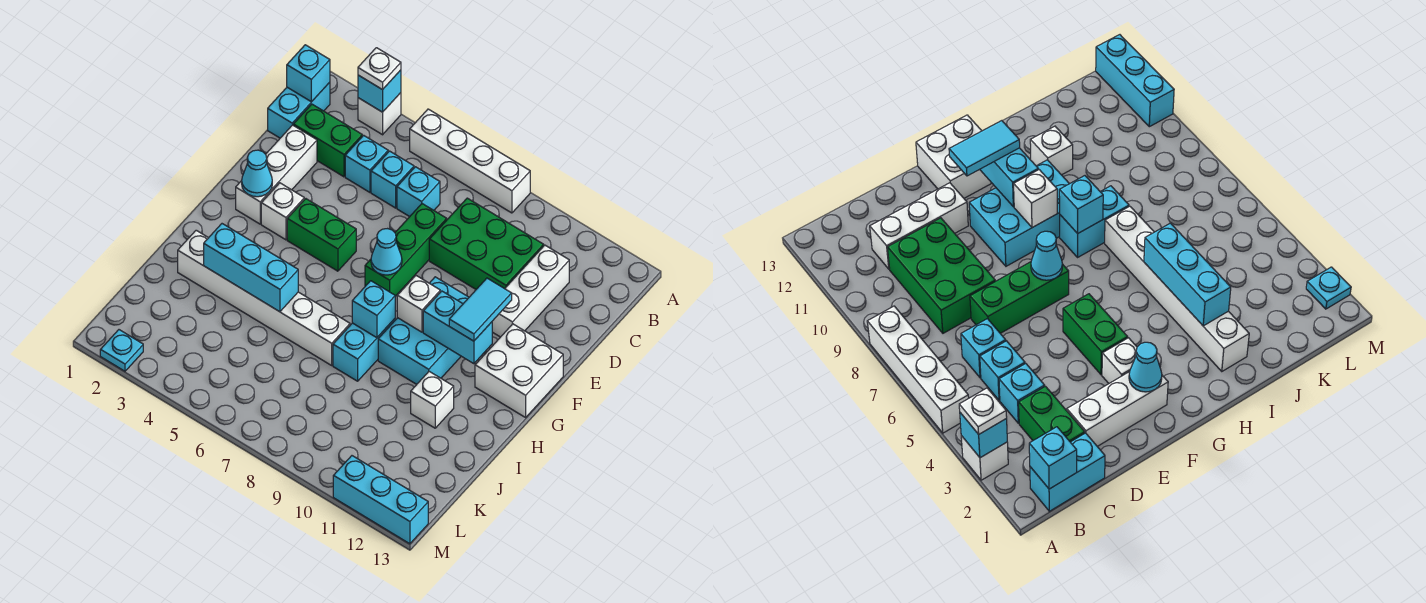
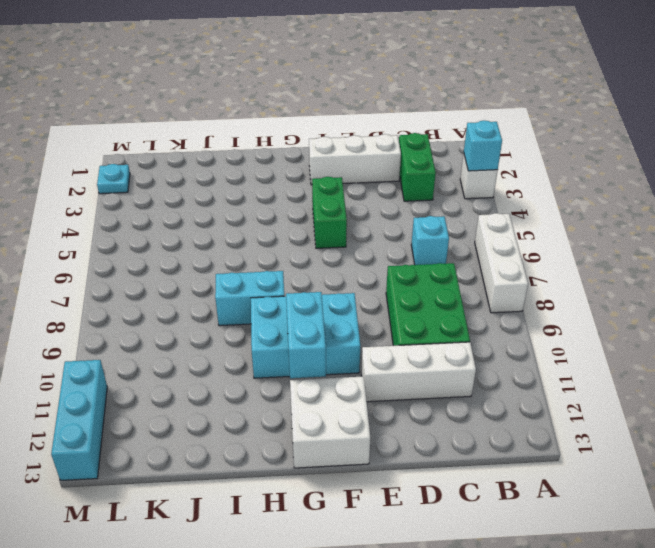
white 1x3 brick [475,213,528,313] -> white 1x4 brick [410,109,530,213]
none -> cyan 1x2 brick [268,82,330,138]
none -> cyan 1x1 brick [345,135,388,192]
none -> cyan 1x1 brick [371,151,414,208]
none -> green 1x3 brick [365,204,447,296]

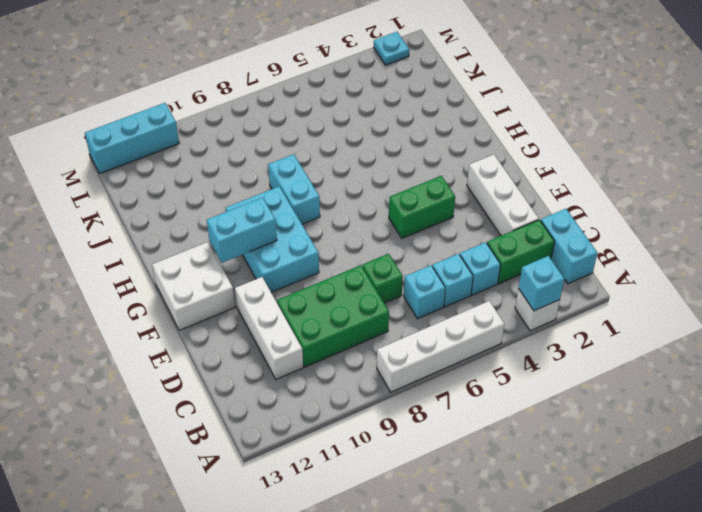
green 1x1 brick [362,254,403,303] -> green 1x3 brick [365,204,447,296]
none -> white 1x1 brick [261,183,304,240]
none -> white 1x6 brick [178,230,350,365]
none -> white 1x1 brick [411,371,454,428]
none -> cyan 1x1 brick [287,45,330,102]

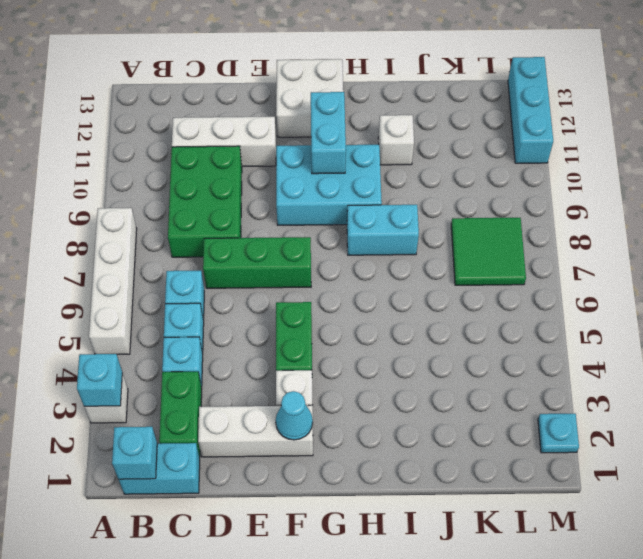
green 2x2 tile [451,218,526,285] -> none
none -> white 1x6 brick [178,230,350,365]
none -> cyan 1x1 cone [371,229,402,275]
none -> white 1x1 brick [397,276,440,332]
none -> cyan 1x1 brick [352,281,395,338]

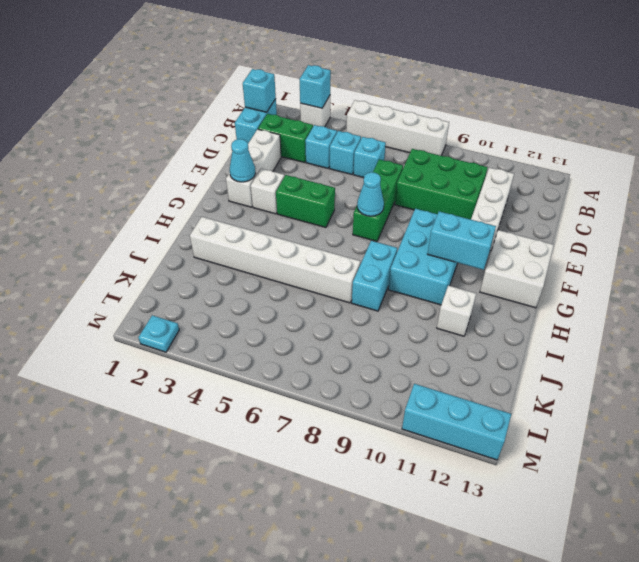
none -> white 1x1 brick [397,276,440,332]
none -> cyan 1x1 brick [352,281,395,338]
none -> cyan 1x3 brick [204,224,298,312]
none -> white 1x1 plate [358,48,401,90]

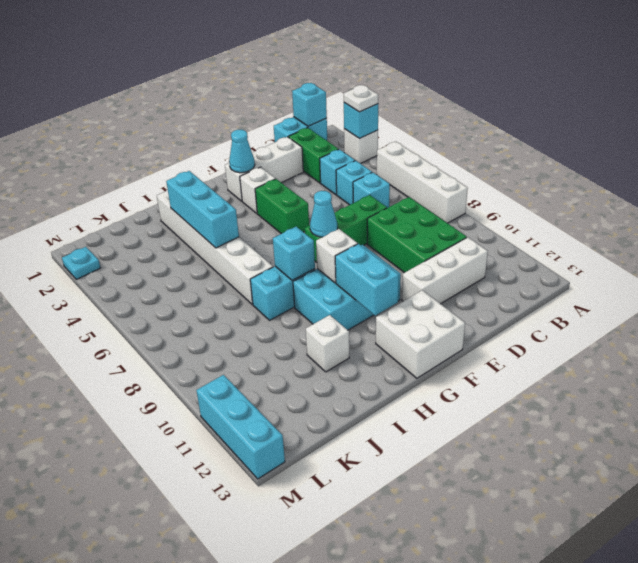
none -> cyan 1x2 tile [449,278,512,341]

